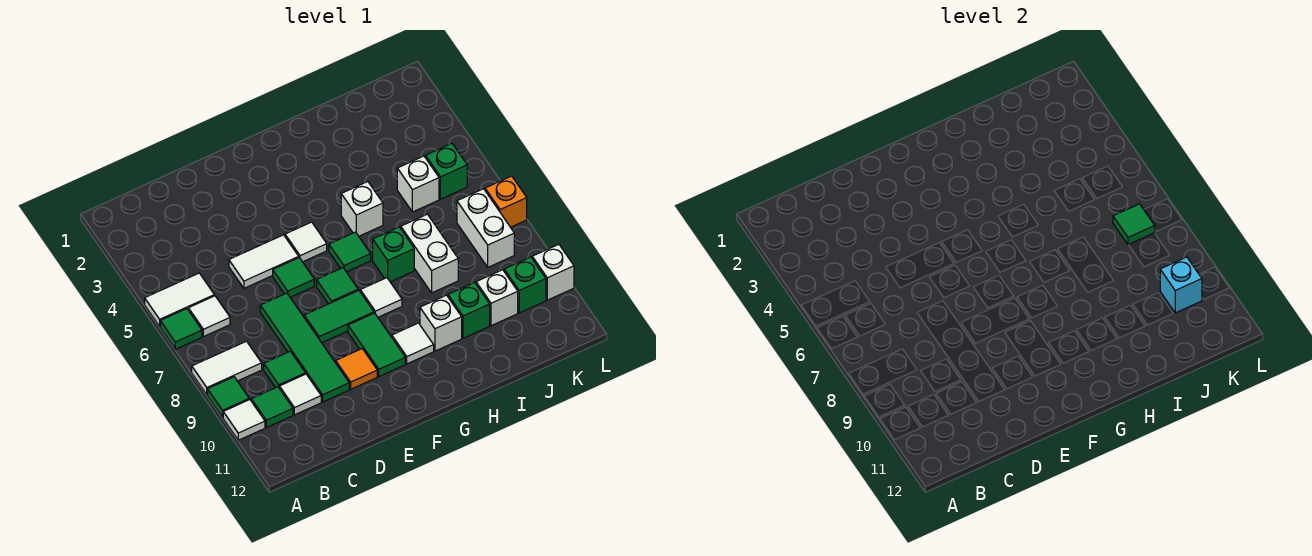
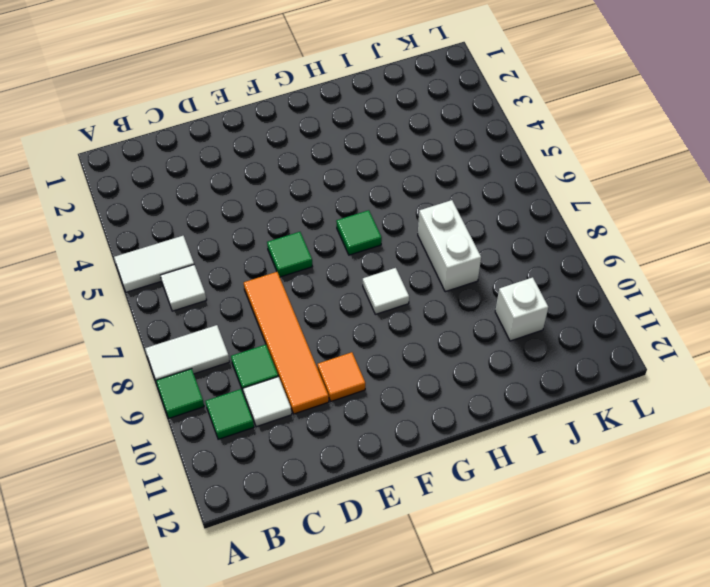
orange 1x4 tile [244,272,329,414] -> green 1x4 tile [260,293,349,402]
none -> green 1x1 tile [160,309,202,349]
none -> white 1x1 tile [223,399,265,440]
none -> white 1x2 tile [229,235,299,288]
none -> green 1x2 tile [304,290,374,343]

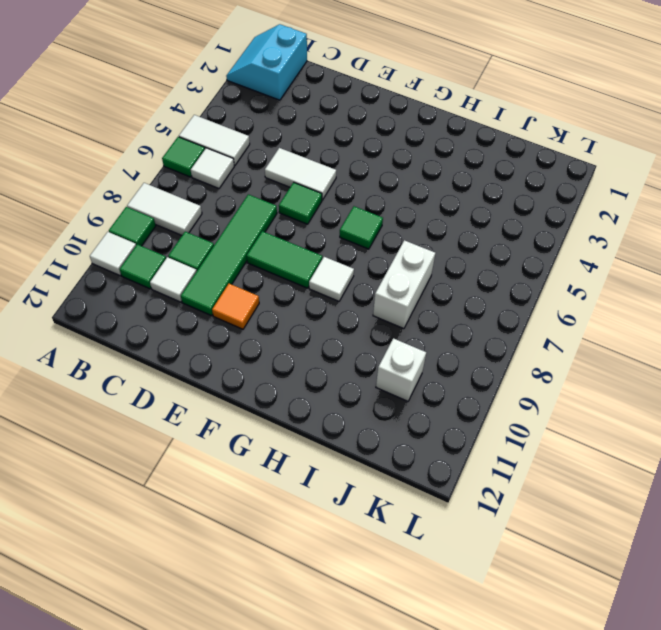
cyan 2x2 slope [226,24,307,100] -> none
none -> white 1x1 tile [285,222,327,262]
none -> green 1x1 tile [317,268,358,304]
none -> green 1x2 tile [348,313,405,376]
none -> white 1x1 tile [392,323,434,364]

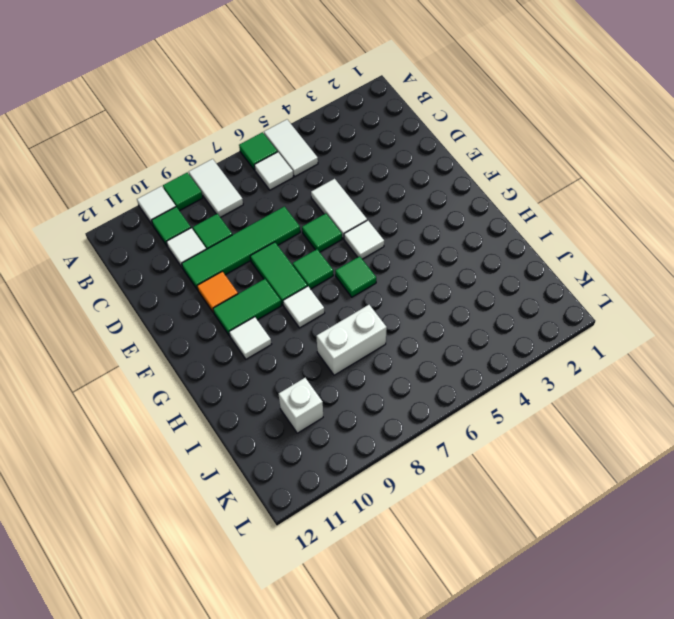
none -> white 1x1 brick [341,182,383,236]
none -> green 1x1 brick [373,227,414,282]
none -> white 1x1 brick [420,295,462,351]
none -> green 1x1 brick [448,282,490,338]

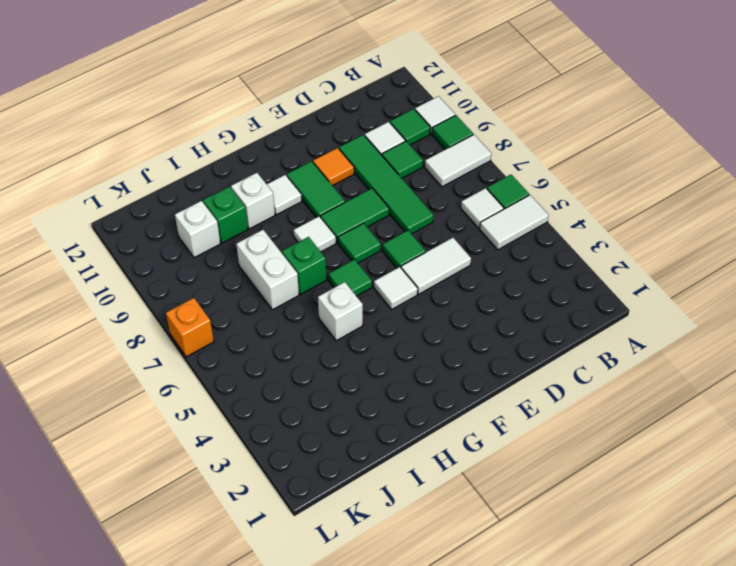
none -> white 1x1 brick [397,156,439,212]
none -> green 1x1 brick [426,144,467,199]
none -> white 1x2 brick [457,189,514,267]
none -> green 1x1 brick [504,257,546,313]

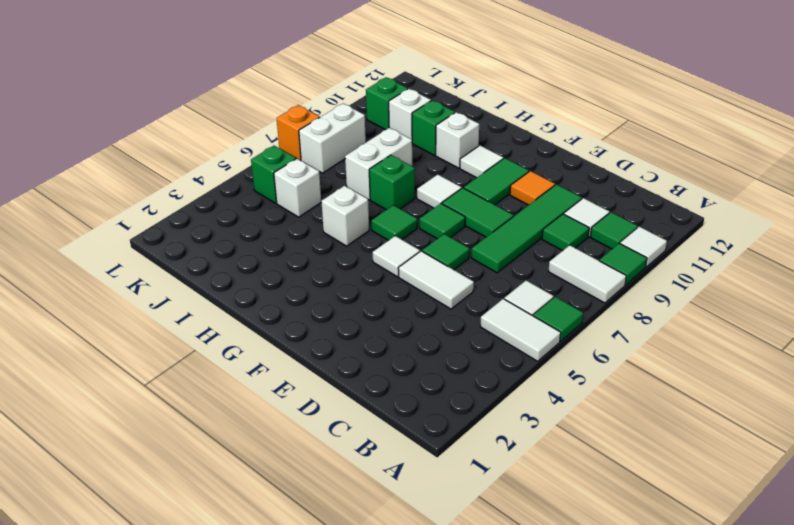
none -> white 1x1 brick [532,244,574,300]
none -> green 1x1 tile [1113,204,1155,245]
none -> cyan 1x1 brick [1160,257,1202,313]

